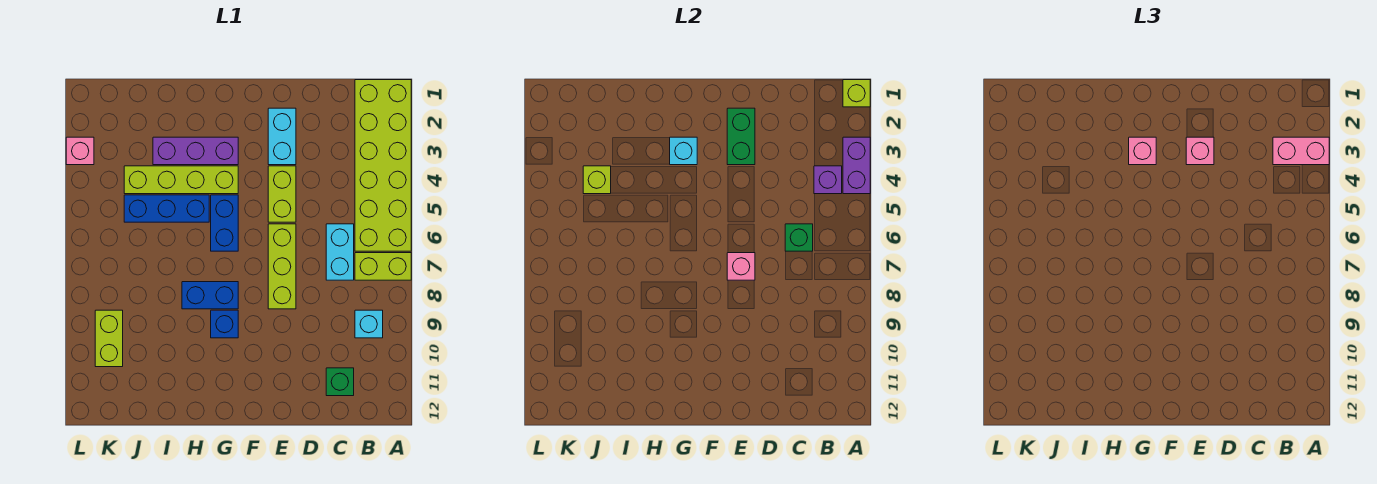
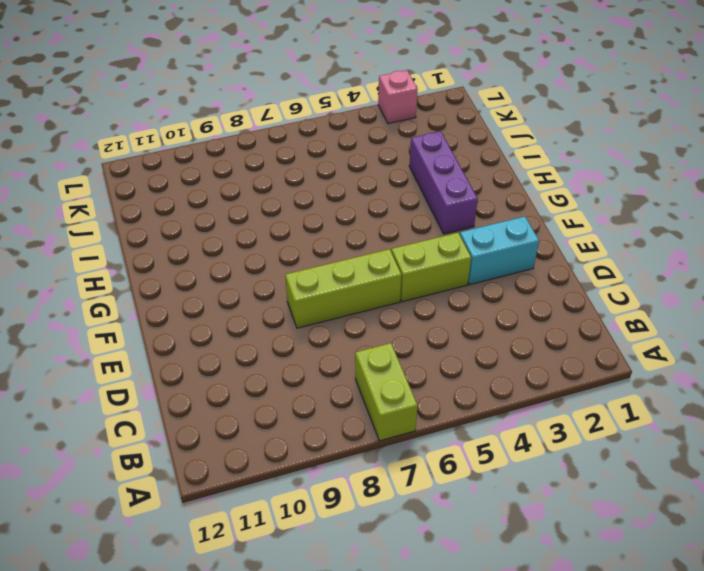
none -> lime 2x6 brick [355,80,411,251]
none -> cyan 1x1 brick [355,310,383,338]
none -> cyan 1x2 brick [326,224,354,280]

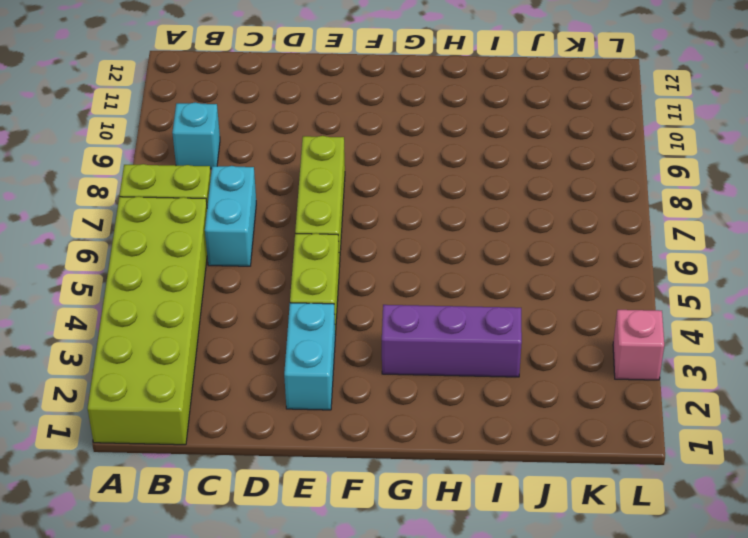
none -> green 1x1 brick [326,368,354,396]
none -> lime 1x4 brick [124,166,238,194]
none -> blue 1x2 brick [211,195,238,251]

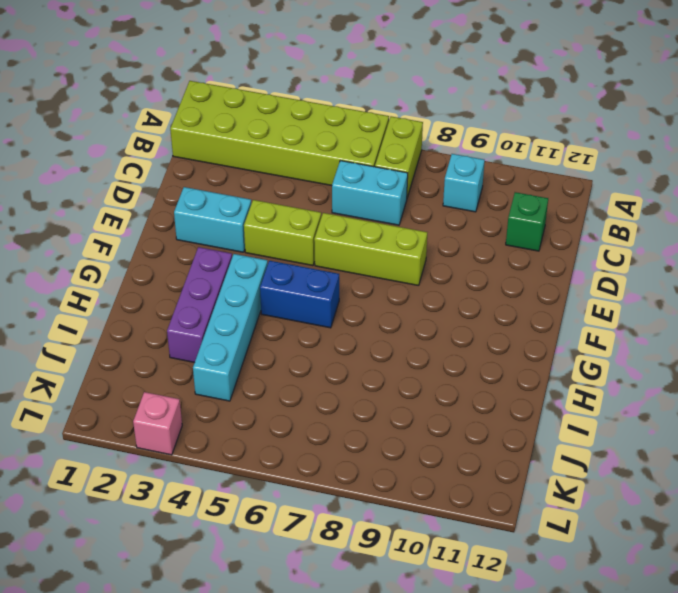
cyan 1x4 brick [193,254,268,401] -> lime 1x4 brick [124,166,238,194]
none -> blue 1x2 brick [182,282,238,309]
none -> blue 1x1 brick [211,310,238,338]
none -> blue 1x3 brick [124,195,209,222]

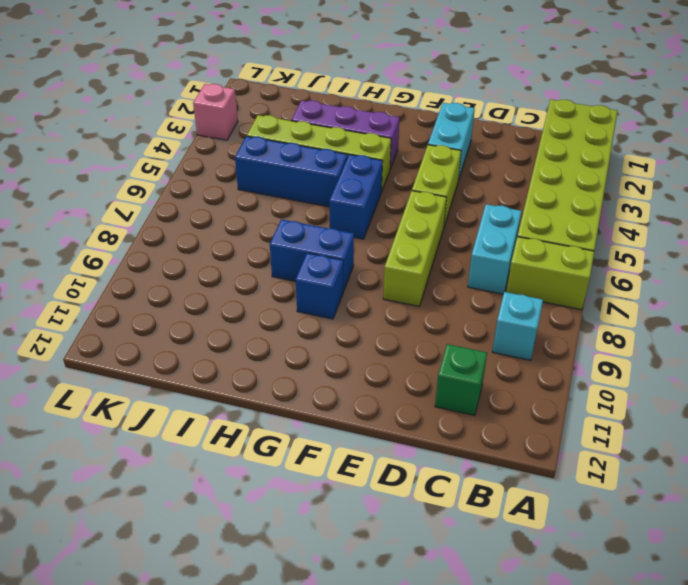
none -> lime 1x2 brick [95,310,123,367]
none -> lime 1x1 brick [843,80,870,107]
none -> purple 1x2 brick [843,137,870,194]

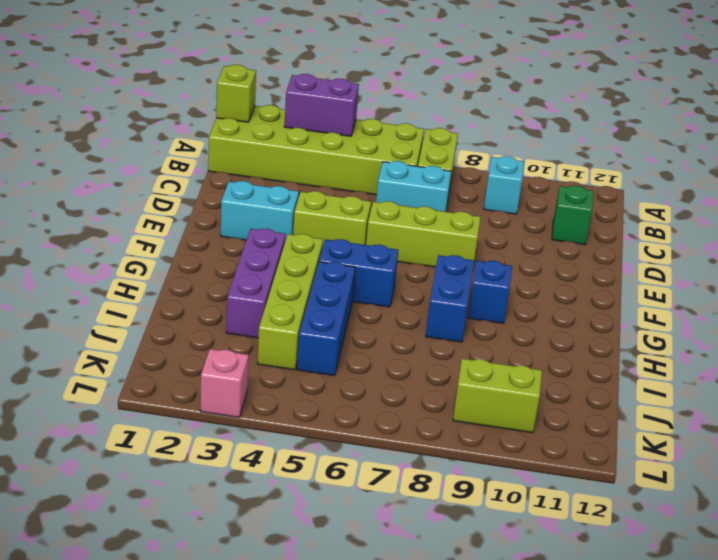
none -> purple 1x1 brick [814,166,842,194]
none -> green 1x1 brick [785,224,813,251]
none -> green 1x2 brick [727,108,755,165]

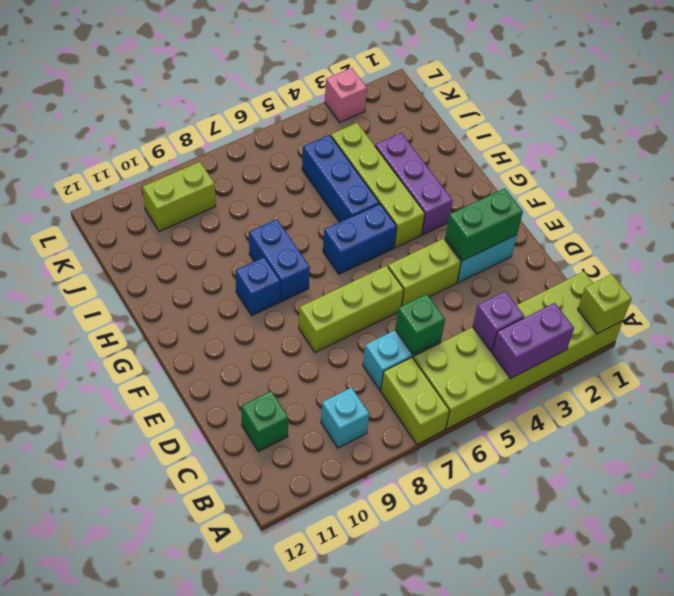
none -> pink 1x1 brick [727,253,755,280]
none -> cyan 1x1 brick [670,137,697,165]
none -> lime 1x1 brick [583,166,611,194]

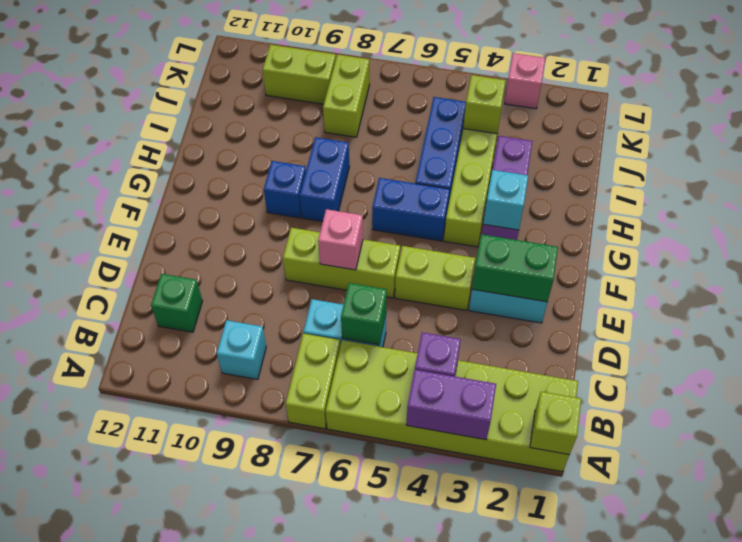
lime 1x2 brick [323,55,370,137] -> none
none -> pink 1x2 brick [1273,137,1329,165]
none -> pink 1x1 brick [1186,137,1214,165]
none -> pink 1x1 brick [1129,137,1156,165]

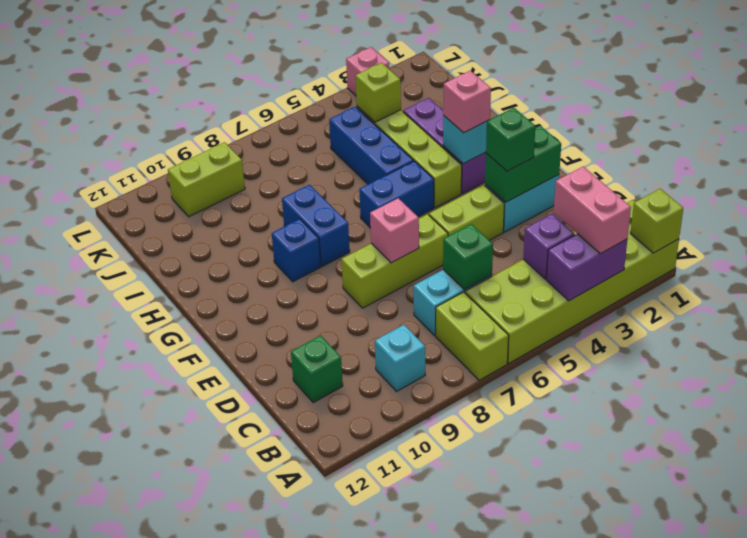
green 1x1 brick [486,108,535,171] -> pink 1x1 brick [1186,137,1214,165]

